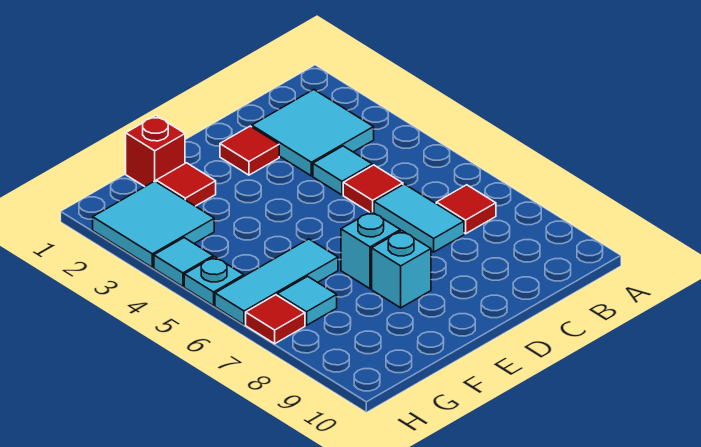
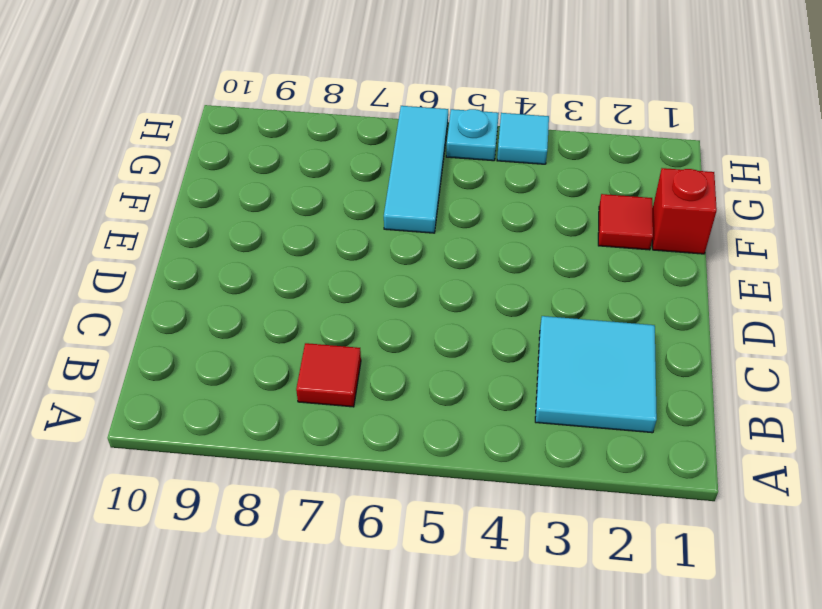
none -> cyan 1x1 tile [313,146,372,195]
none -> red 1x1 tile [343,165,403,213]
none -> cyan 1x2 tile [374,184,464,252]

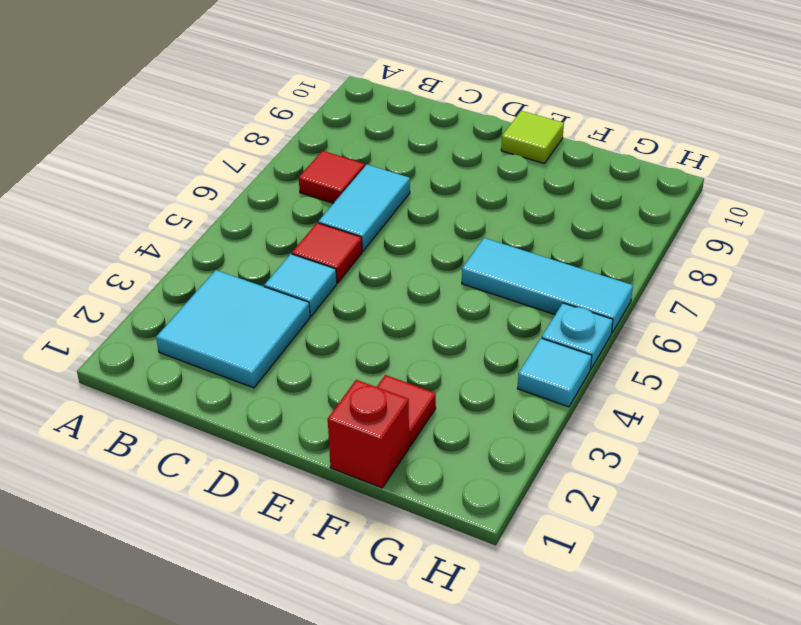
lime 1x1 tile [501,111,564,164] -> none
none -> red 1x1 tile [220,126,279,175]
none -> cyan 1x1 brick [341,212,400,289]
none -> cyan 1x1 brick [372,231,431,308]

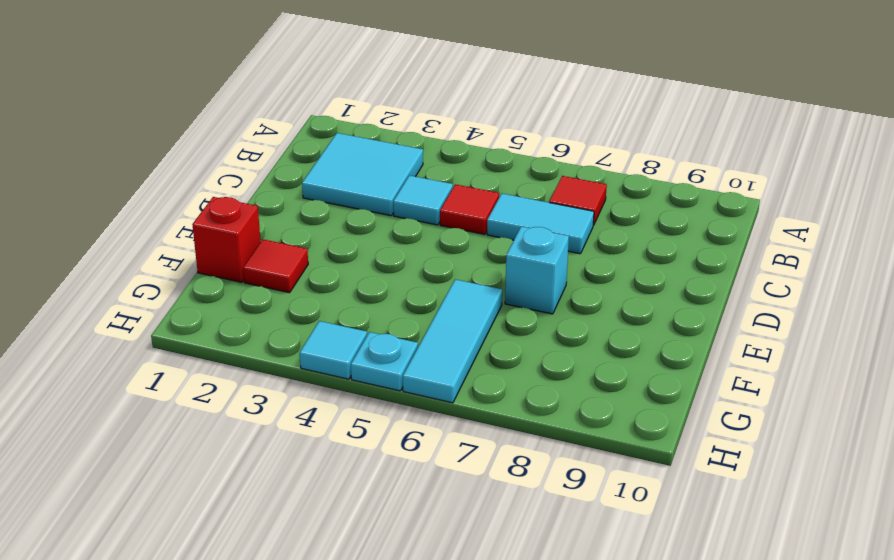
none -> red 1x1 tile [220,126,279,175]
none -> cyan 1x1 brick [372,231,431,308]
none -> cyan 2x2 tile [93,181,214,267]

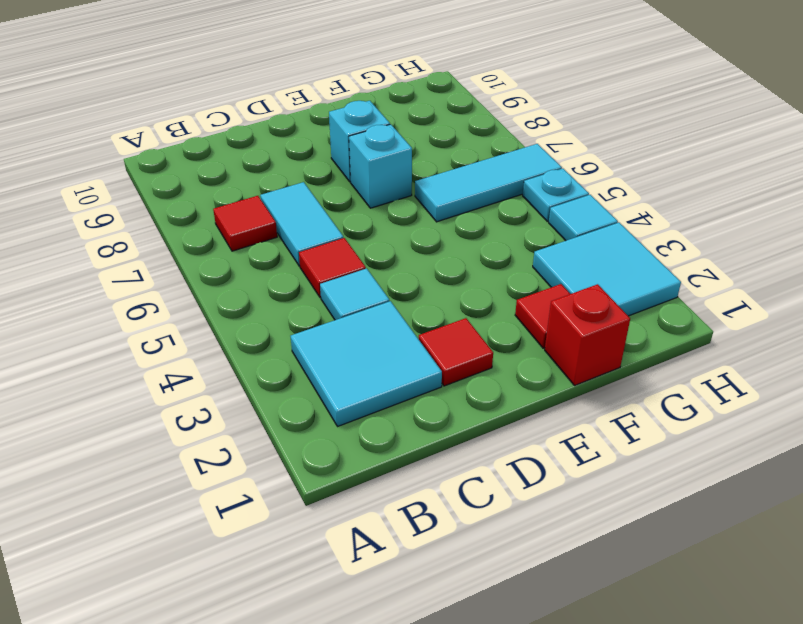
none -> cyan 1x1 tile [277,276,337,325]
none -> red 1x1 tile [246,295,305,344]

